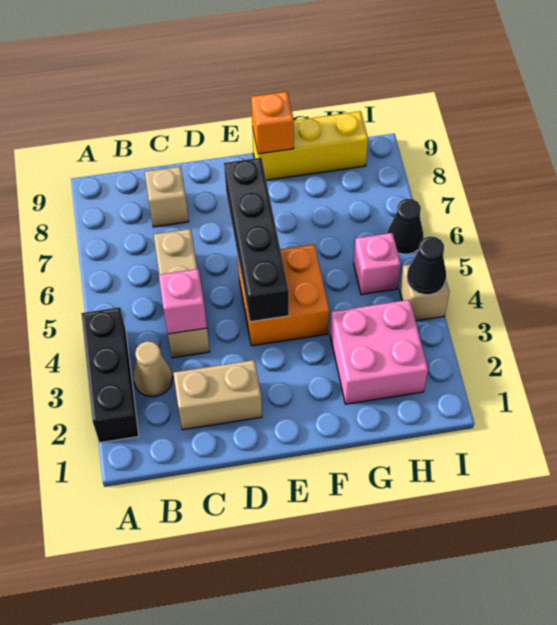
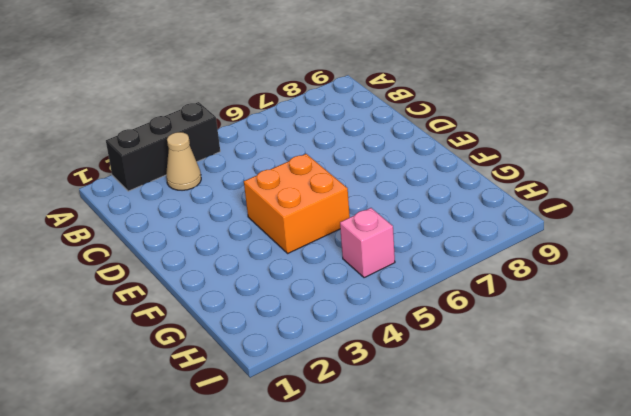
none -> tan 1x2 brick [173,360,262,430]
none -> tan 1x3 brick [154,229,210,358]
none -> tan 1x1 brick [145,166,189,227]

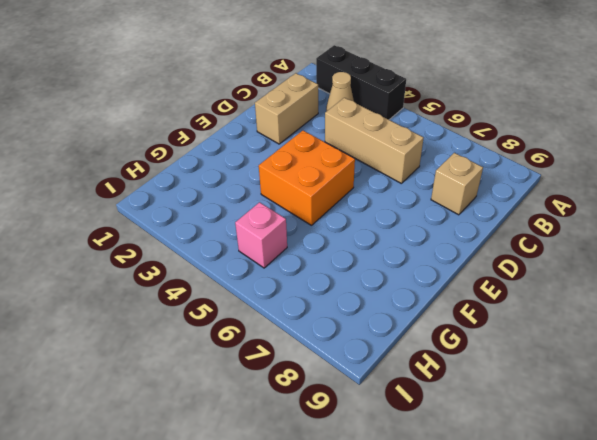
none -> yellow 1x3 brick [252,111,368,180]
none -> pink 2x2 brick [330,300,428,404]
none -> tan 1x1 brick [400,264,449,321]

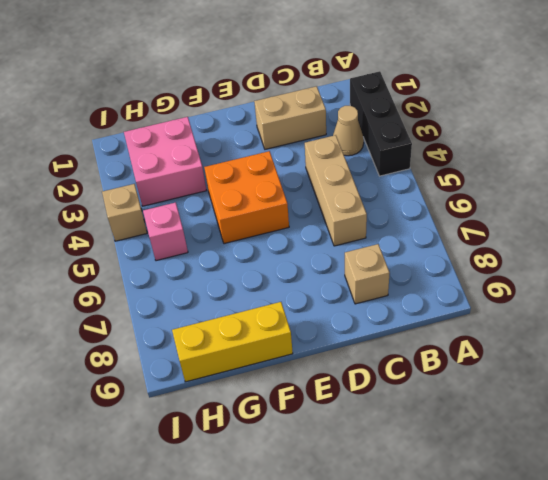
none -> black 1x1 cone [387,199,423,254]
none -> pink 1x1 brick [159,269,207,334]
none -> black 1x4 brick [224,158,289,322]

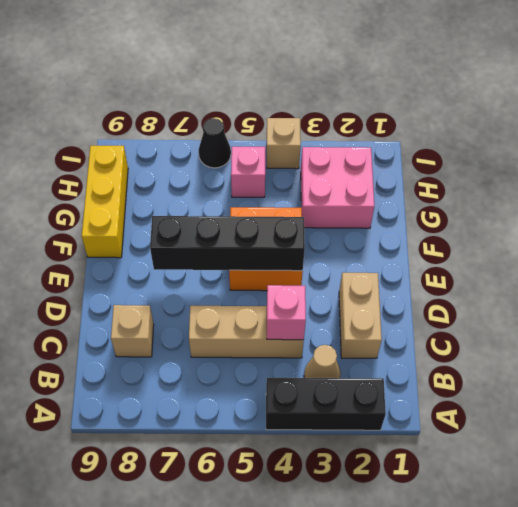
none -> orange 1x1 brick [251,92,294,154]
none -> black 1x1 cone [407,237,446,295]

